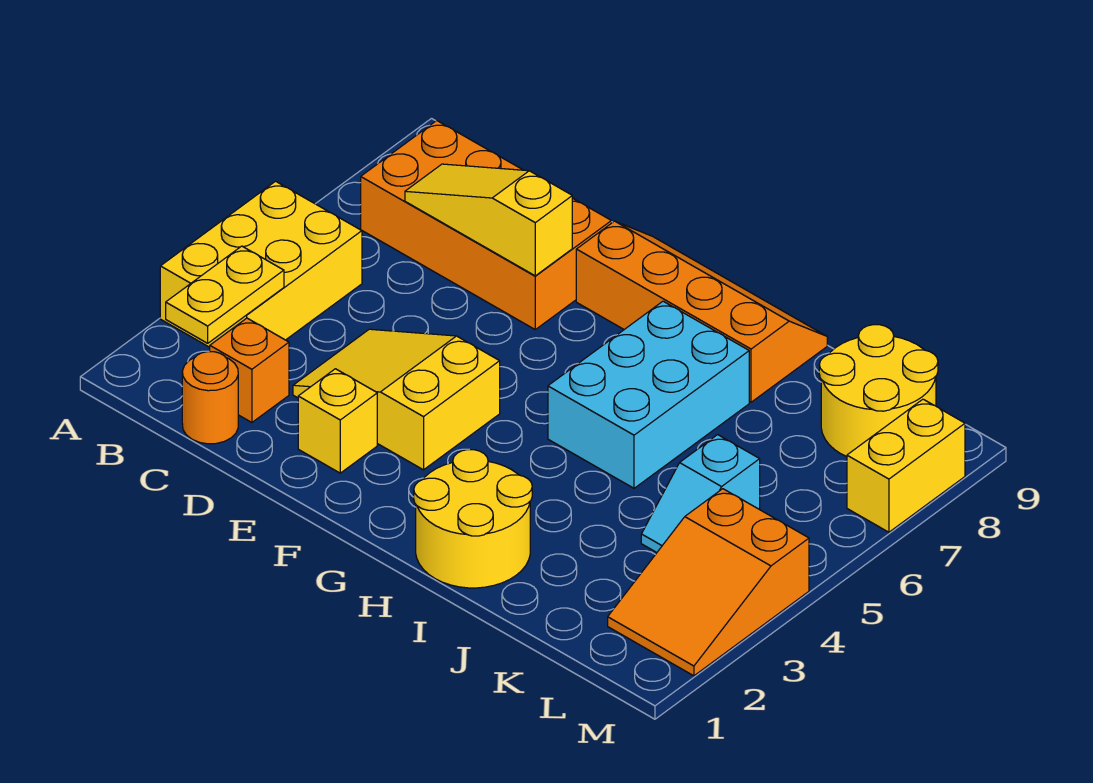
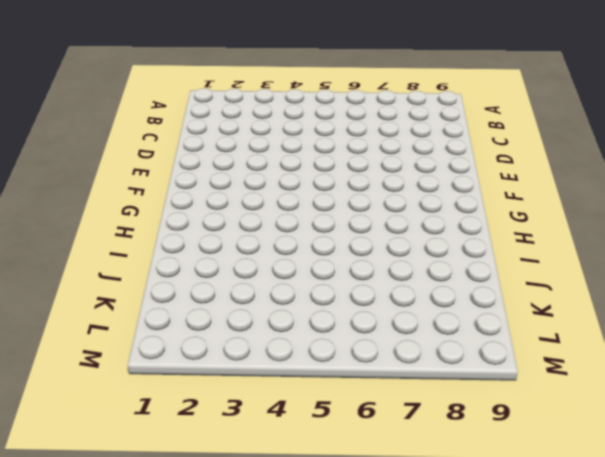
none -> yellow 2x3 brick [160,181,362,347]
none -> orange 2x4 brick [361,121,611,329]
none -> orange 1x1 round brick [182,352,238,444]

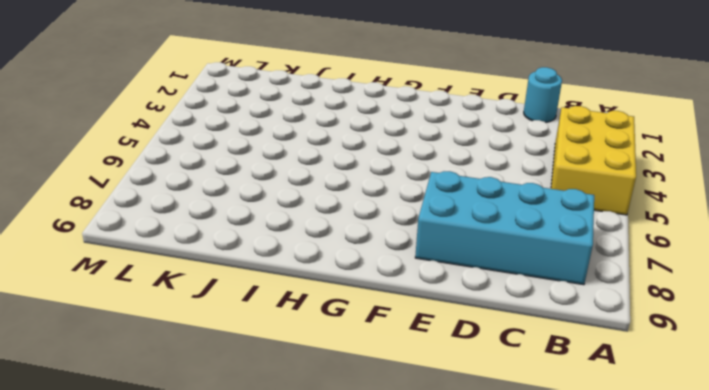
cyan 2x4 brick [415,171,594,285] -> orange 2x4 brick [361,121,611,329]
cyan 1x1 round brick [524,67,562,122] -> orange 1x1 round brick [182,352,238,444]
none -> orange 1x1 brick [210,318,289,422]
none -> yellow 2x3 slope [293,329,500,470]
none -> yellow 1x1 brick [298,369,377,473]

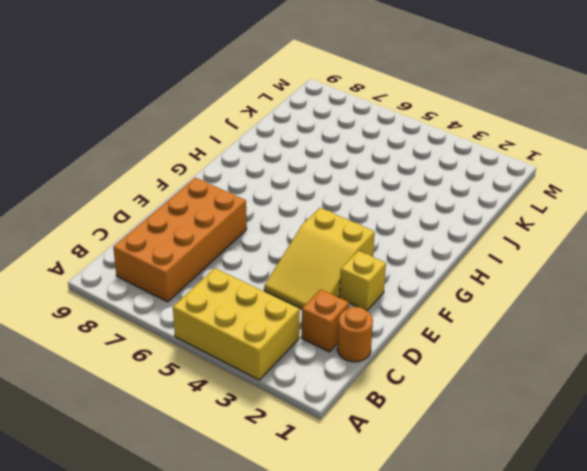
none -> orange 2x4 slope [576,221,827,402]
none -> yellow 2x2 round brick [414,450,532,588]
none -> cyan 2x3 brick [548,301,749,488]

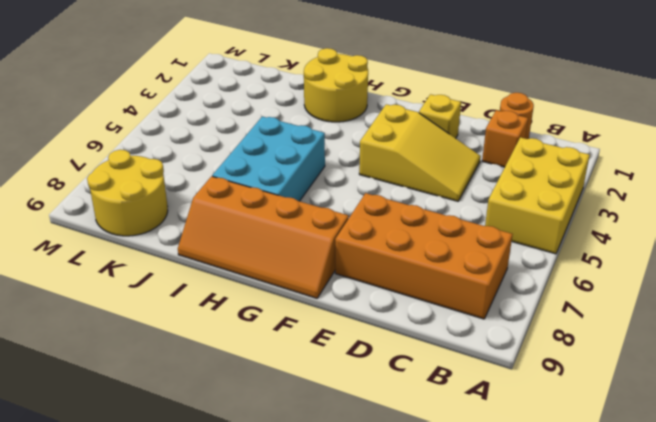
none -> cyan 1x2 slope [641,435,760,552]
none -> orange 2x3 slope [608,489,809,676]
none -> yellow 1x2 brick [847,399,965,532]

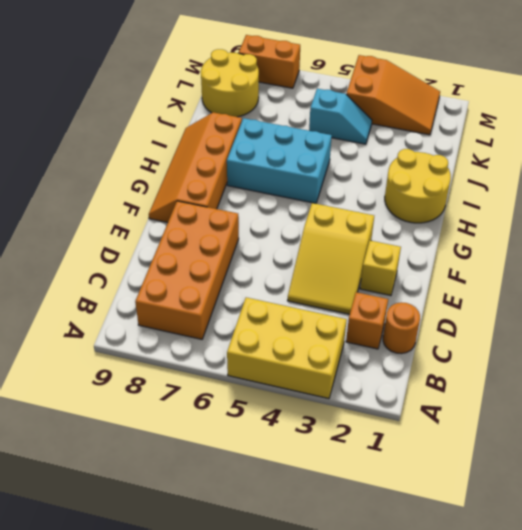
orange 1x2 brick [239,35,300,88] -> yellow 1x2 brick [847,399,965,532]
none -> yellow 1x2 plate [166,246,284,343]
none -> yellow 1x3 slope [405,164,572,276]

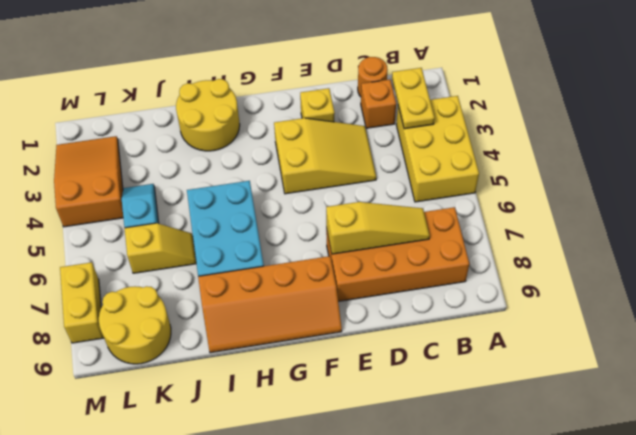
yellow 1x2 slope [125,223,196,273] -> none

